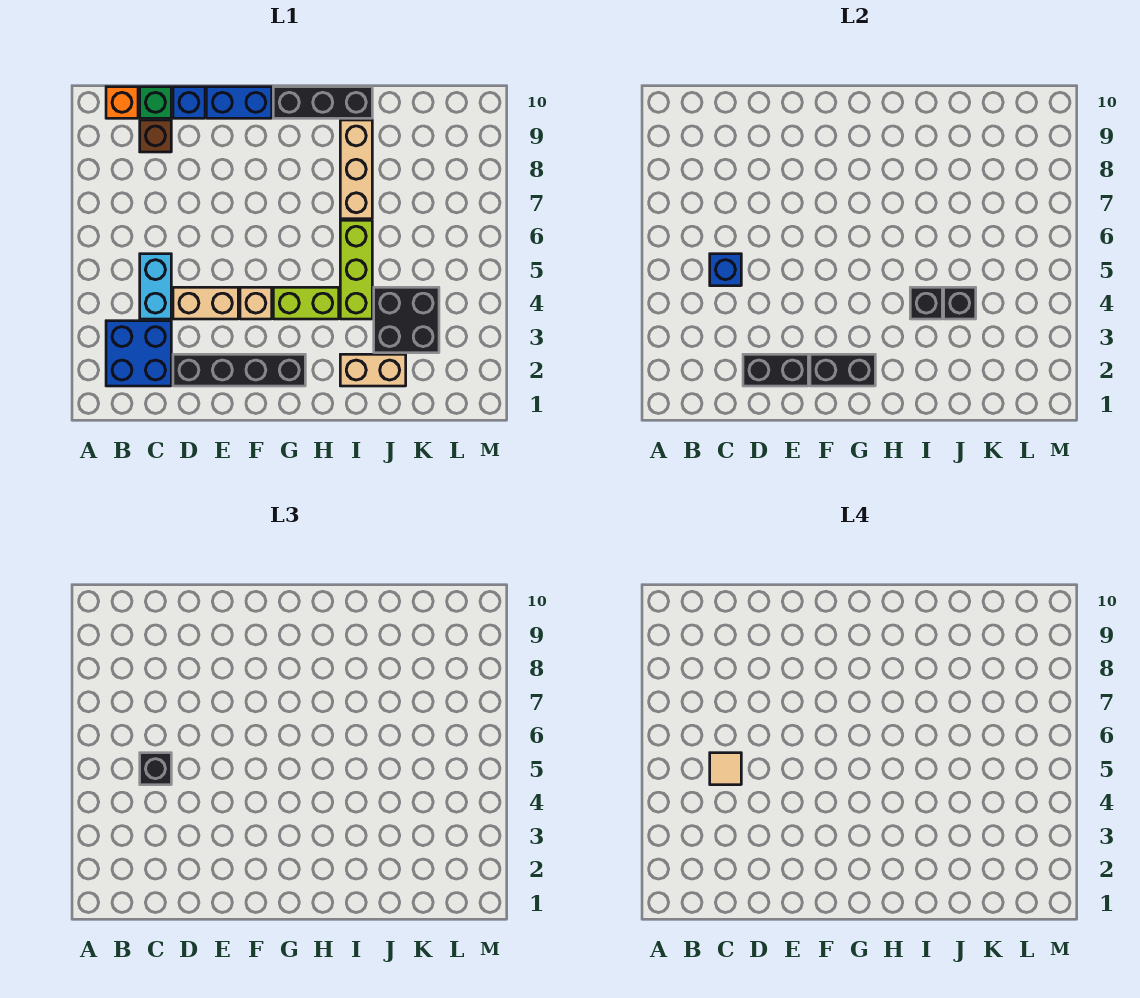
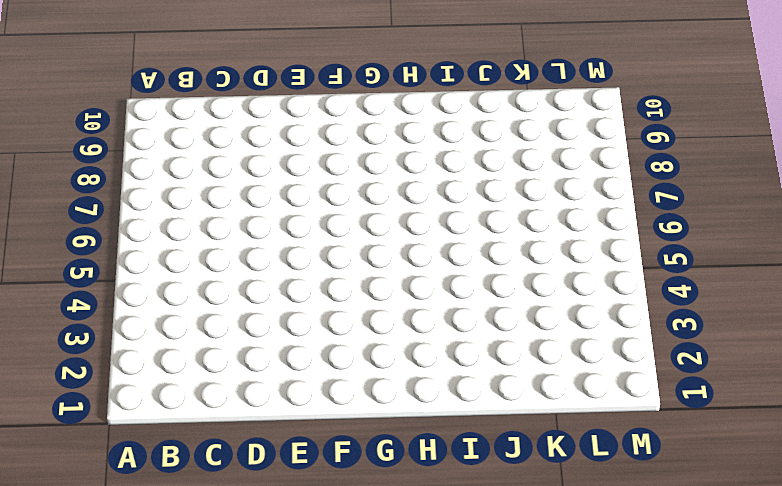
none -> blue 2x2 brick [106,321,171,386]
none -> orange 1x1 brick [106,87,138,118]
none -> cyan 1x2 brick [140,254,171,319]

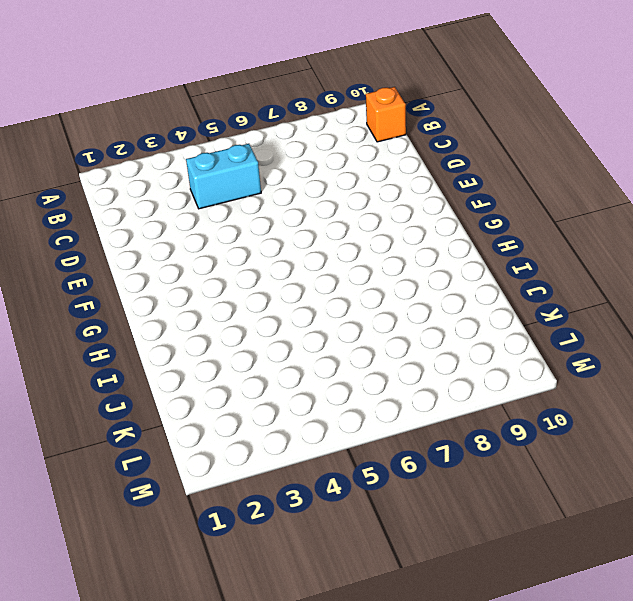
none -> blue 2x2 brick [106,321,171,386]
none -> brown 1x1 brick [140,120,171,152]
none -> green 1x1 brick [140,87,171,118]

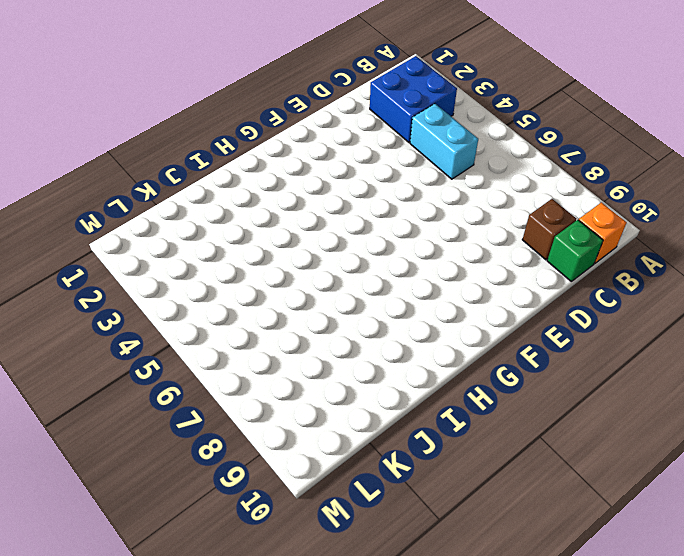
none -> black 1x4 brick [173,354,305,386]
none -> tan 1x2 brick [173,287,238,319]
none -> blue 1x1 brick [173,87,205,118]

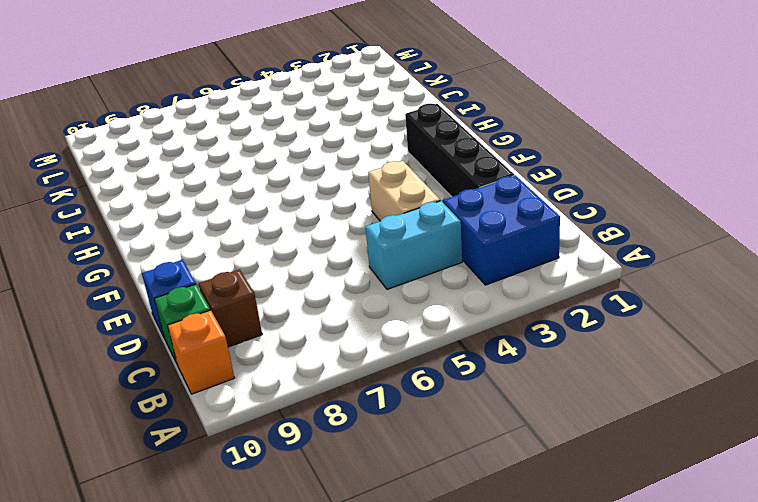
none -> blue 1x2 brick [206,87,272,118]
none -> tan 1x1 brick [240,287,272,319]
none -> lime 1x2 brick [273,287,339,319]

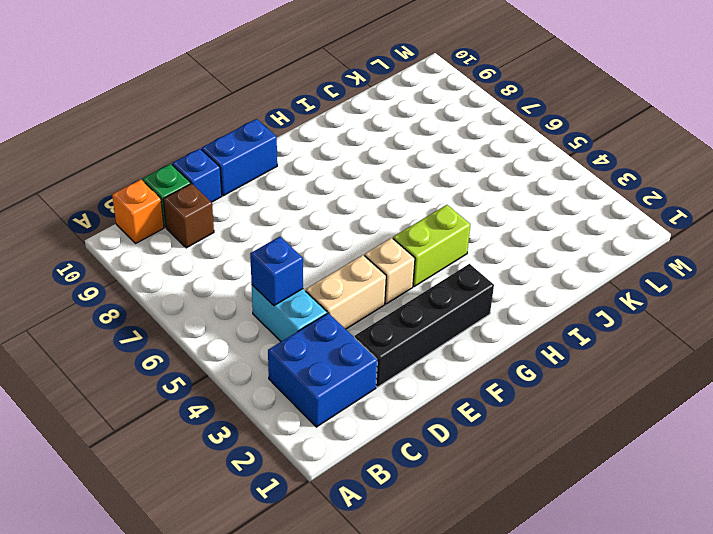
none -> black 1x3 brick [273,87,372,118]
none -> tan 1x2 brick [340,354,406,386]
none -> lime 1x3 brick [340,220,372,319]

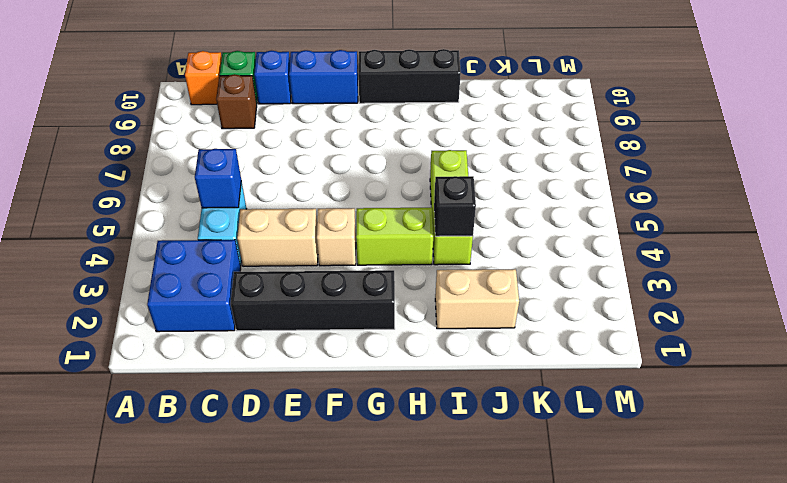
none -> tan 1x3 brick [340,120,372,219]
none -> black 2x2 brick [374,287,439,353]
none -> black 1x2 brick [743,354,808,386]

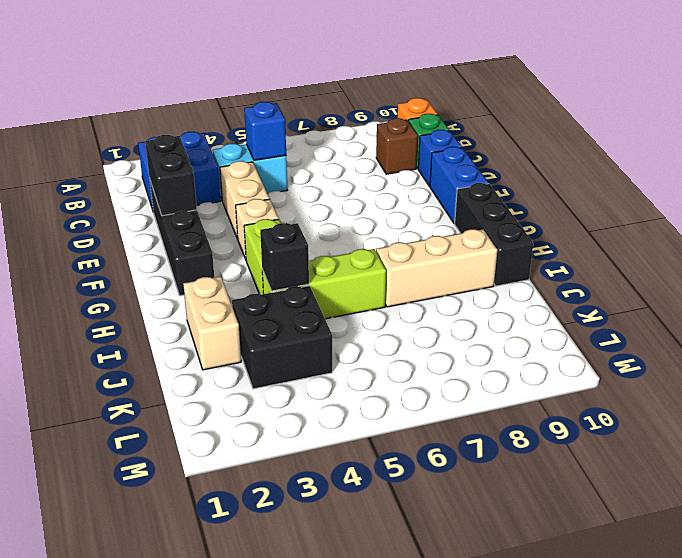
none -> black 1x2 brick [810,354,875,386]
none -> black 1x1 brick [944,287,976,319]
none -> black 1x1 brick [140,753,171,785]

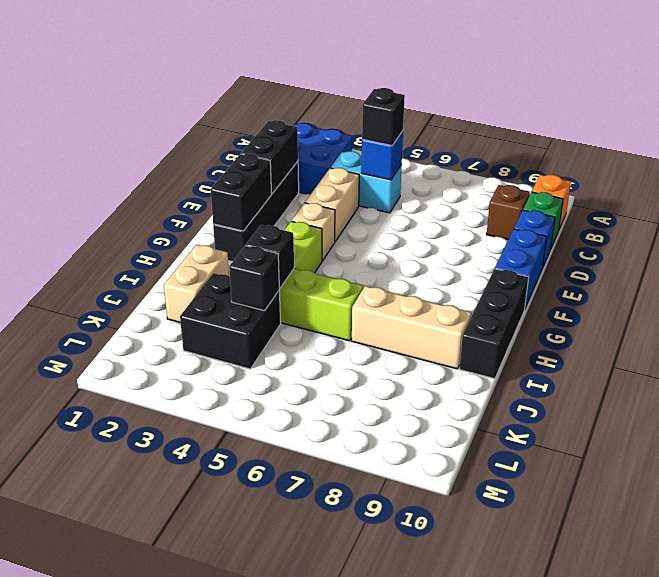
none -> tan 1x1 tile [710,753,741,785]

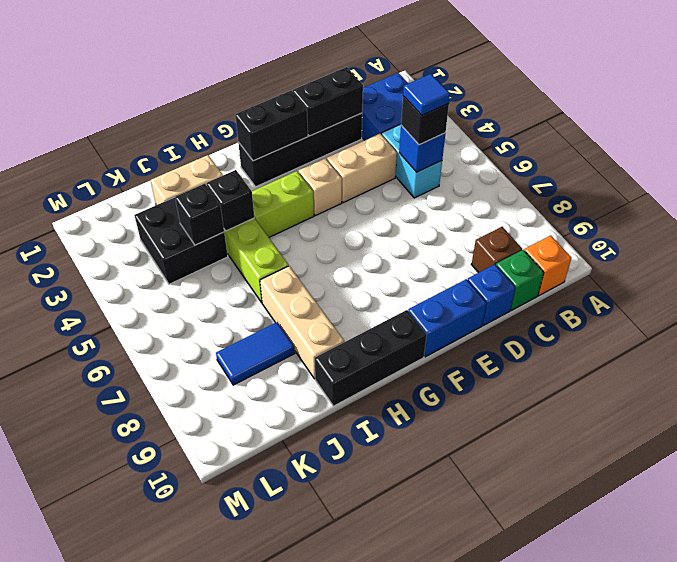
blue 1x1 tile [403,74,450,115] -> tan 1x1 tile [710,753,741,785]
blue 1x2 tile [216,322,295,385] -> none

